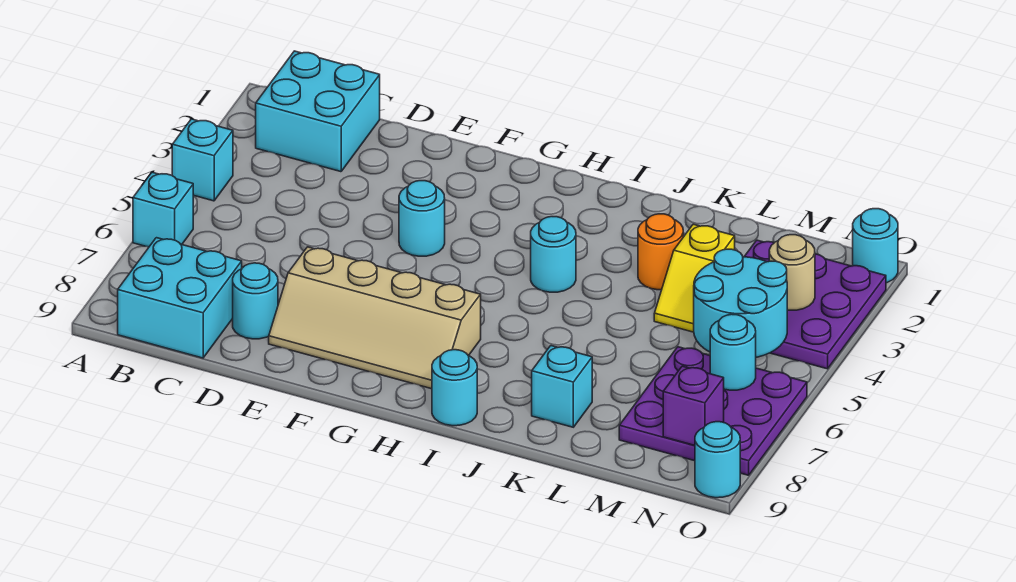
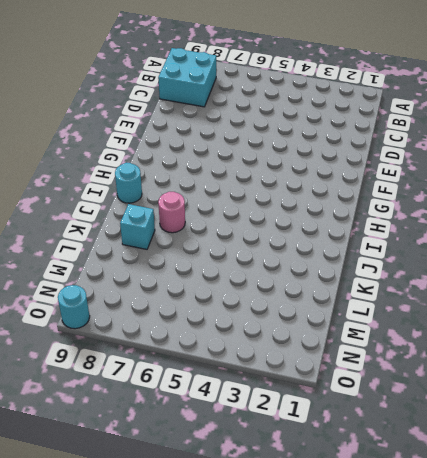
pink 1x1 round brick [158,192,185,233] -> none
none -> cyan 1x1 brick [172,119,233,201]
none -> cyan 1x1 brick [133,172,193,247]
none -> cyan 2x2 brick [256,51,380,172]

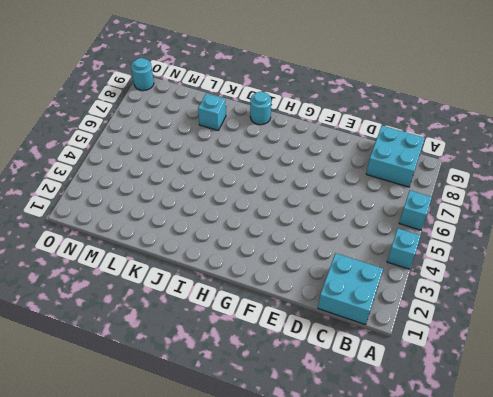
none -> cyan 1x1 round brick [233,263,278,339]
none -> tan 2x4 slope [269,247,481,389]
none -> cyan 1x1 round brick [399,181,445,256]

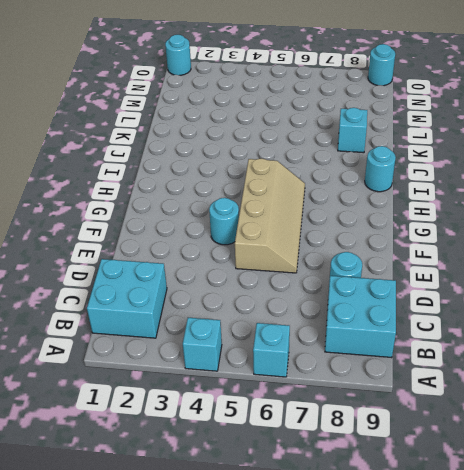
tan 2x4 slope [235,159,305,273] -> tan 2x4 slope moved to [269,247,481,389]
none -> cyan 1x1 round brick [531,217,576,292]
none -> orange 1x1 round brick [638,214,683,290]
none -> yellow 1x2 slope [654,224,735,332]

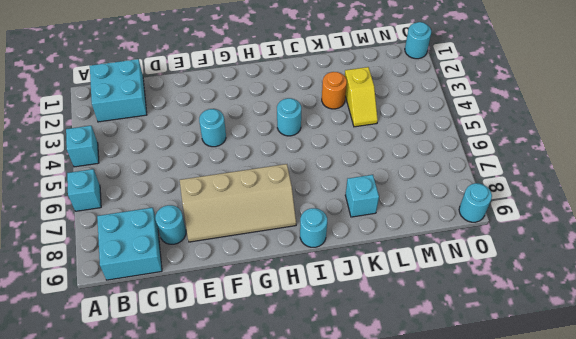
none -> purple 3x3 plate [744,240,886,369]
none -> purple 3x3 plate [619,347,807,475]
none -> cyan 2x2 round brick [694,249,787,357]

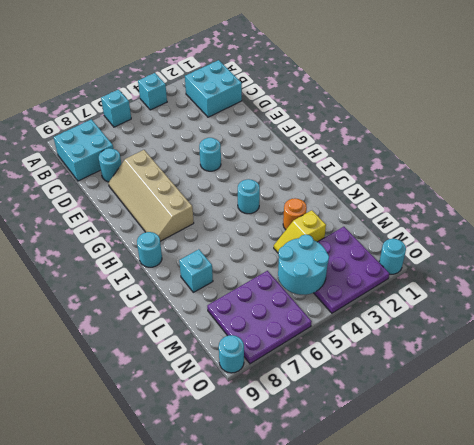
none -> tan 1x1 round brick [769,235,815,310]
none -> cyan 1x1 round brick [710,314,756,390]
none -> purple 1x1 brick [663,366,724,445]

